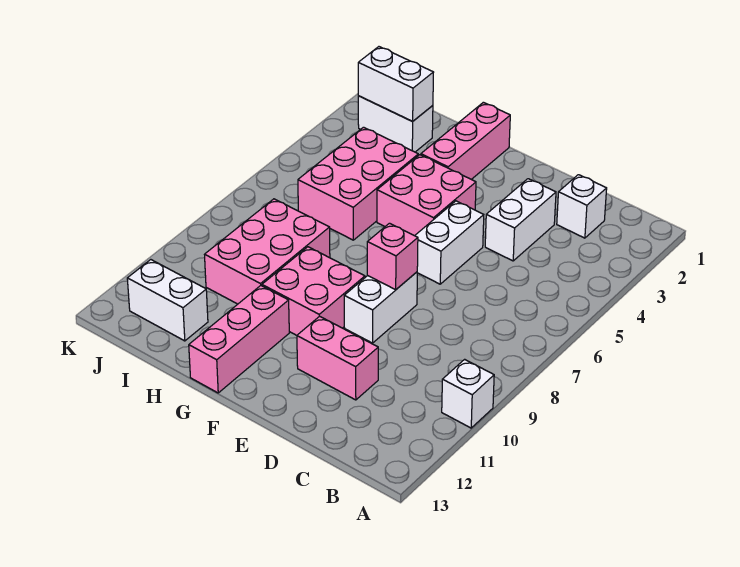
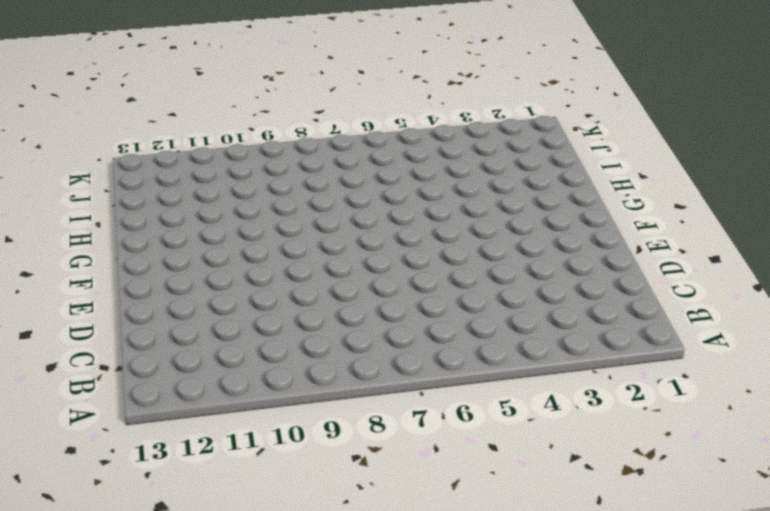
none -> white 1x1 brick [442,359,494,428]
none -> white 1x1 brick [557,175,607,238]
none -> white 1x2 brick [485,179,556,261]

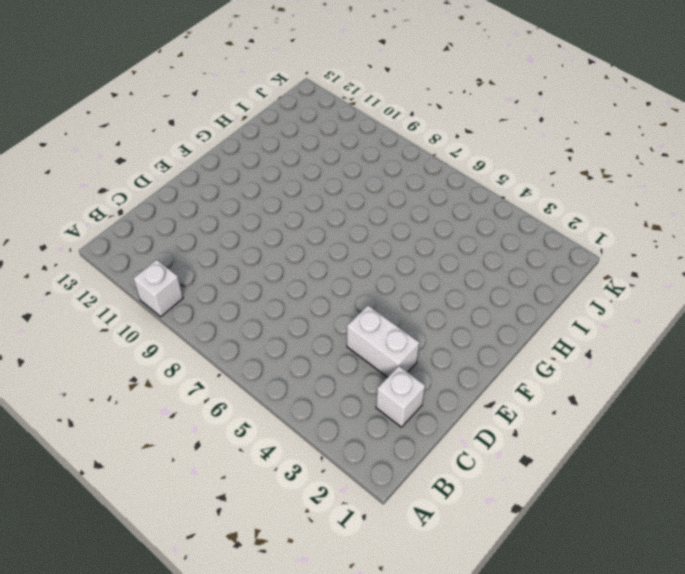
none -> pink 1x2 brick [297,316,378,400]
none -> white 1x2 brick [415,201,484,284]
none -> white 1x2 brick [344,272,417,343]

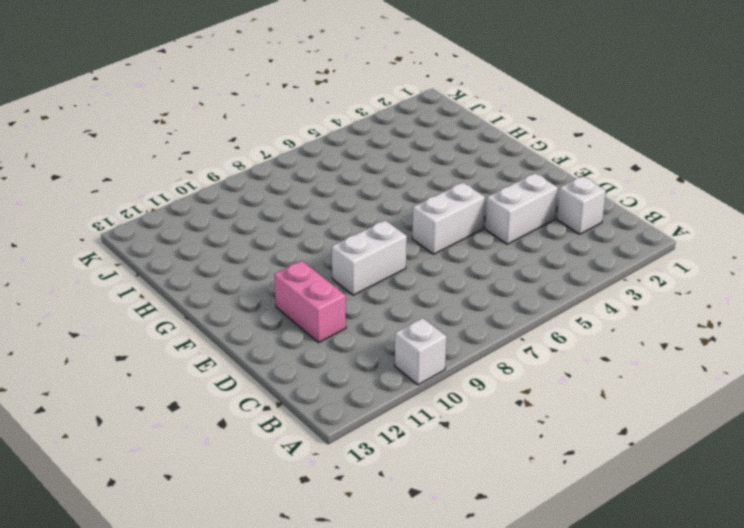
none -> pink 2x2 brick [377,155,476,236]
none -> pink 2x2 brick [262,247,365,335]
none -> pink 1x3 brick [421,102,510,179]

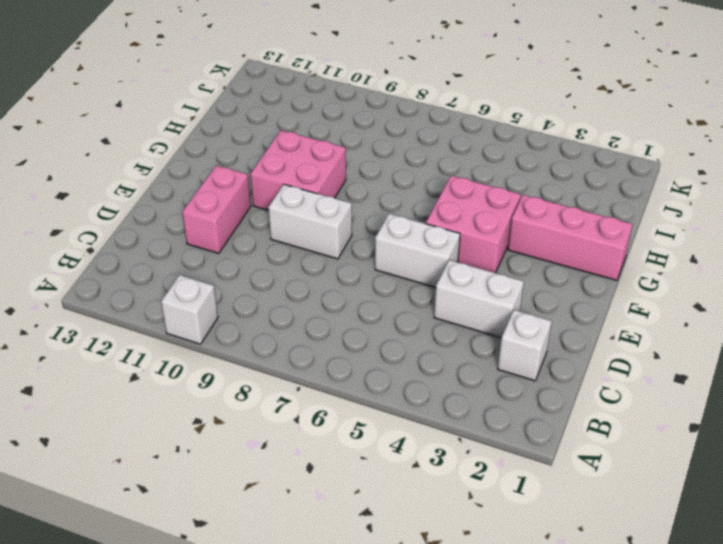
none -> pink 1x3 brick [189,286,289,393]
none -> pink 2x3 brick [298,127,418,240]
none -> pink 2x3 brick [205,199,330,304]

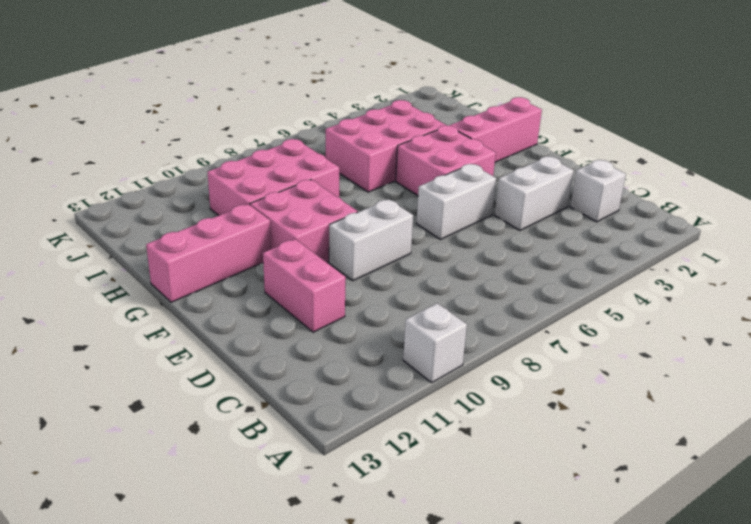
none -> white 1x2 brick [358,96,433,152]
none -> white 1x2 brick [127,260,208,341]
none -> pink 1x1 brick [367,223,418,290]

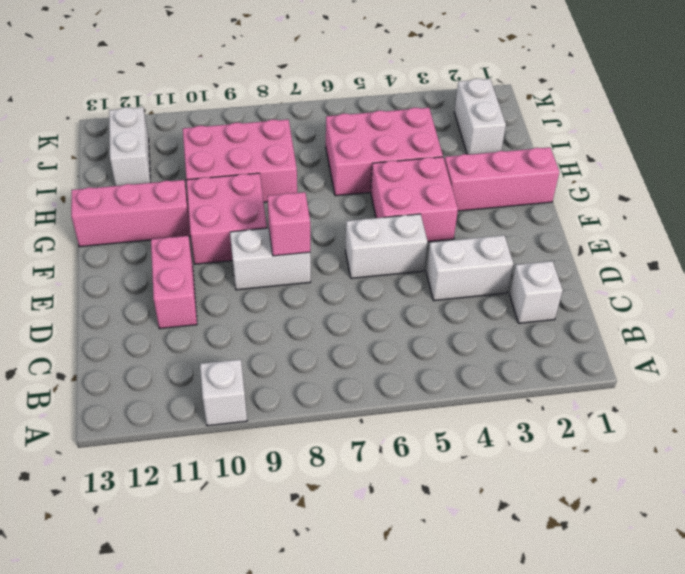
none -> white 1x2 brick [358,47,434,121]

